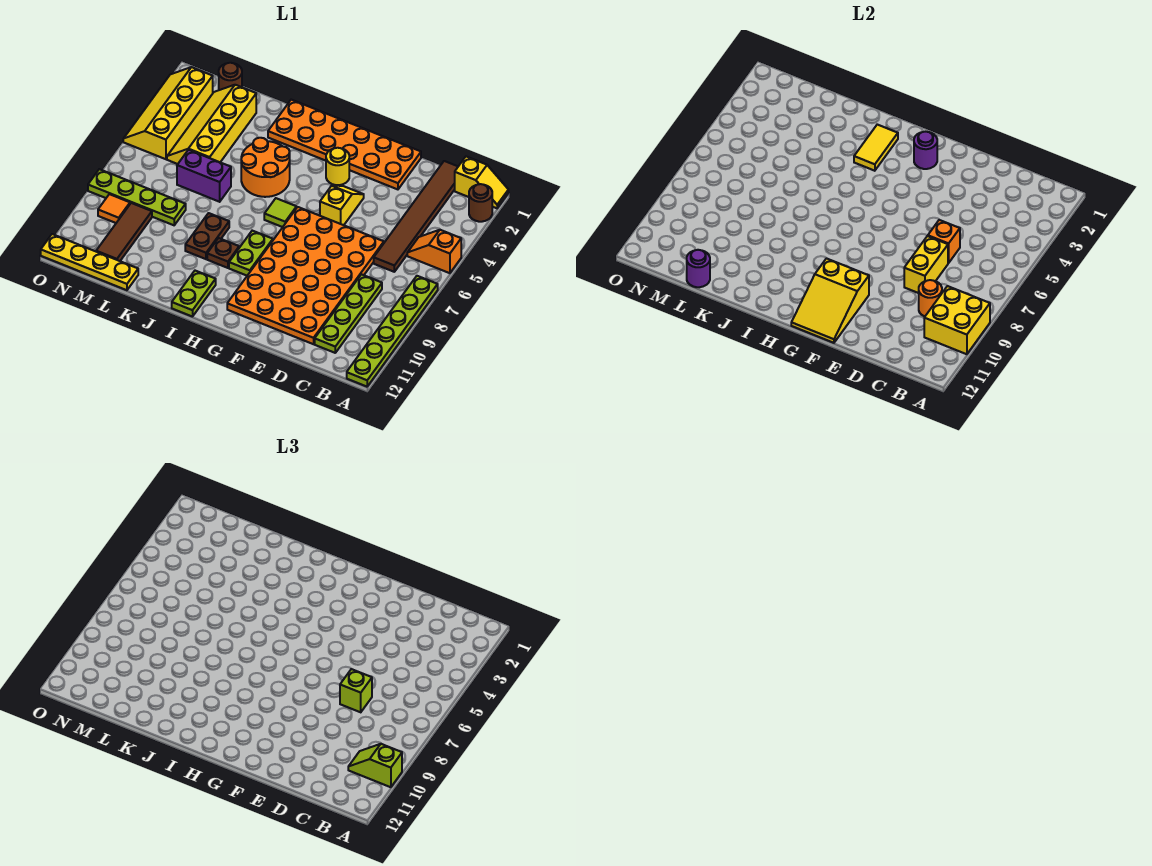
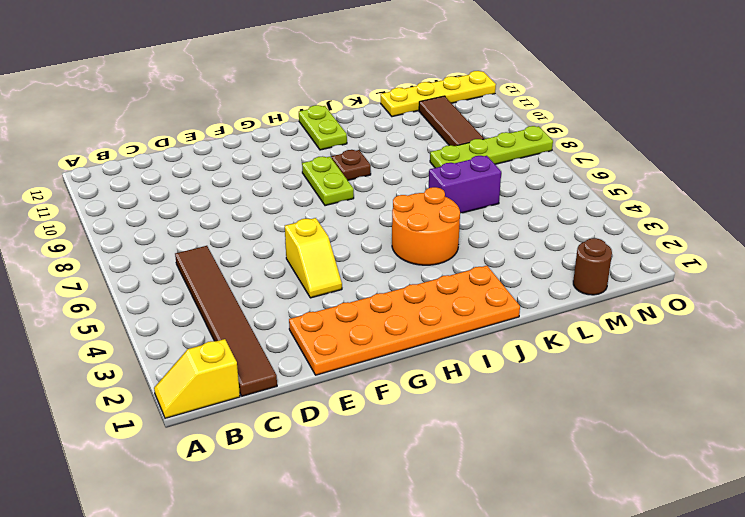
none -> brown 1x1 round brick [469,184,492,222]
none -> orange 1x2 slope [407,230,461,273]
none -> lime 1x6 plate [347,276,438,387]
none -> lime 1x4 plate [315,274,382,353]

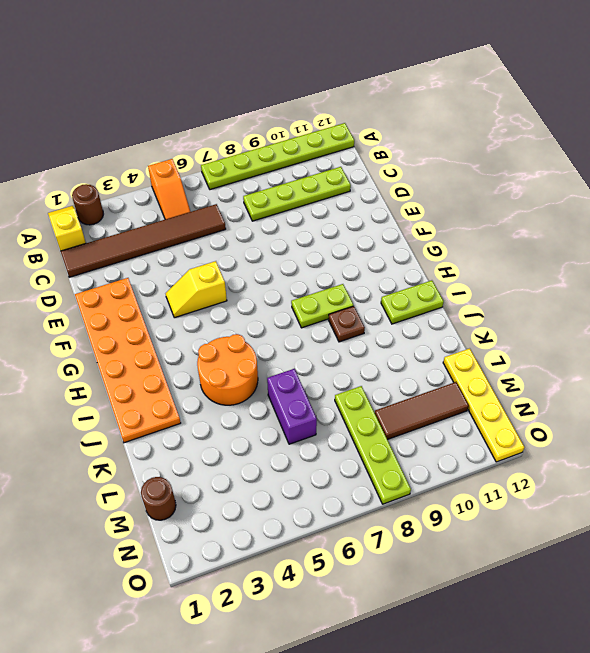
none -> orange 4x6 plate [227,207,384,344]
none -> yellow 1x1 round brick [326,148,349,185]
none -> lime 1x1 tile [264,198,297,227]
none -> brown 1x2 plate [185,213,229,259]

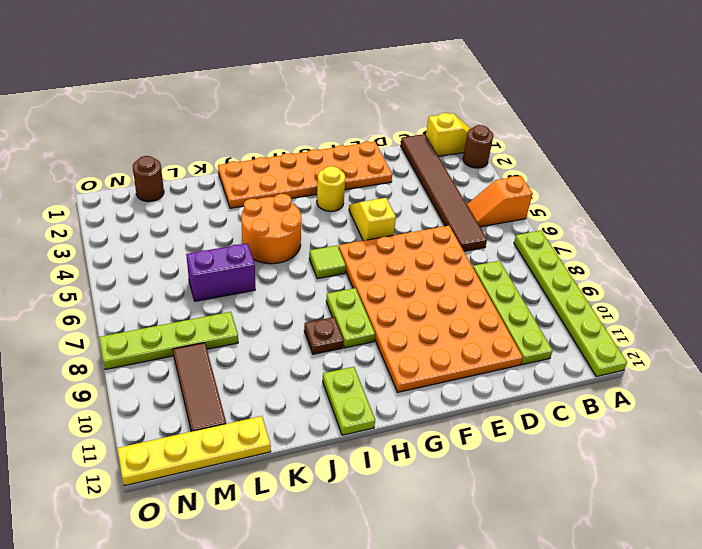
none -> brown 1x2 plate [185,213,229,259]
none -> yellow 2x4 slope [167,85,256,164]
none -> yellow 2x4 slope [123,67,213,159]
none -> orange 1x1 tile [98,194,130,223]

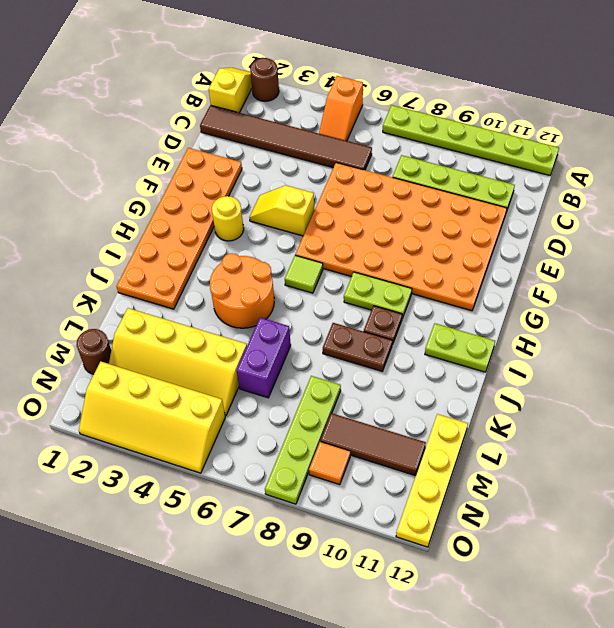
none -> yellow 2x2 brick [924,286,990,354]
none -> orange 1x1 round brick [919,280,942,316]
none -> orange 1x1 brick [928,220,960,263]
none -> yellow 1x2 brick [904,236,948,293]

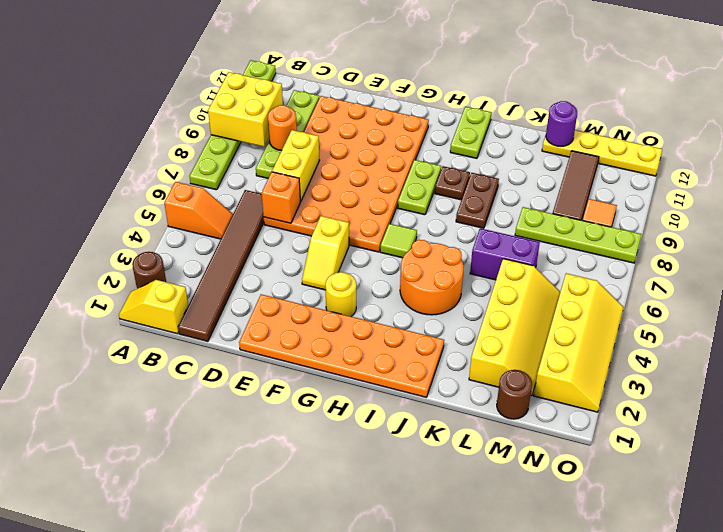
none -> yellow 2x3 slope [791,258,869,343]
none -> purple 1x1 round brick [914,132,937,169]
none -> yellow 1x2 tile [854,125,898,171]
none -> lime 1x2 slope [348,744,402,787]

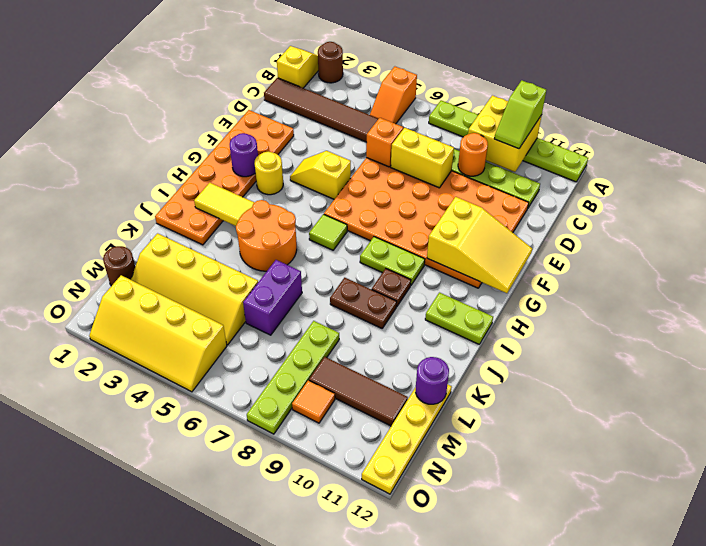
none -> lime 1x1 brick [340,669,372,712]

